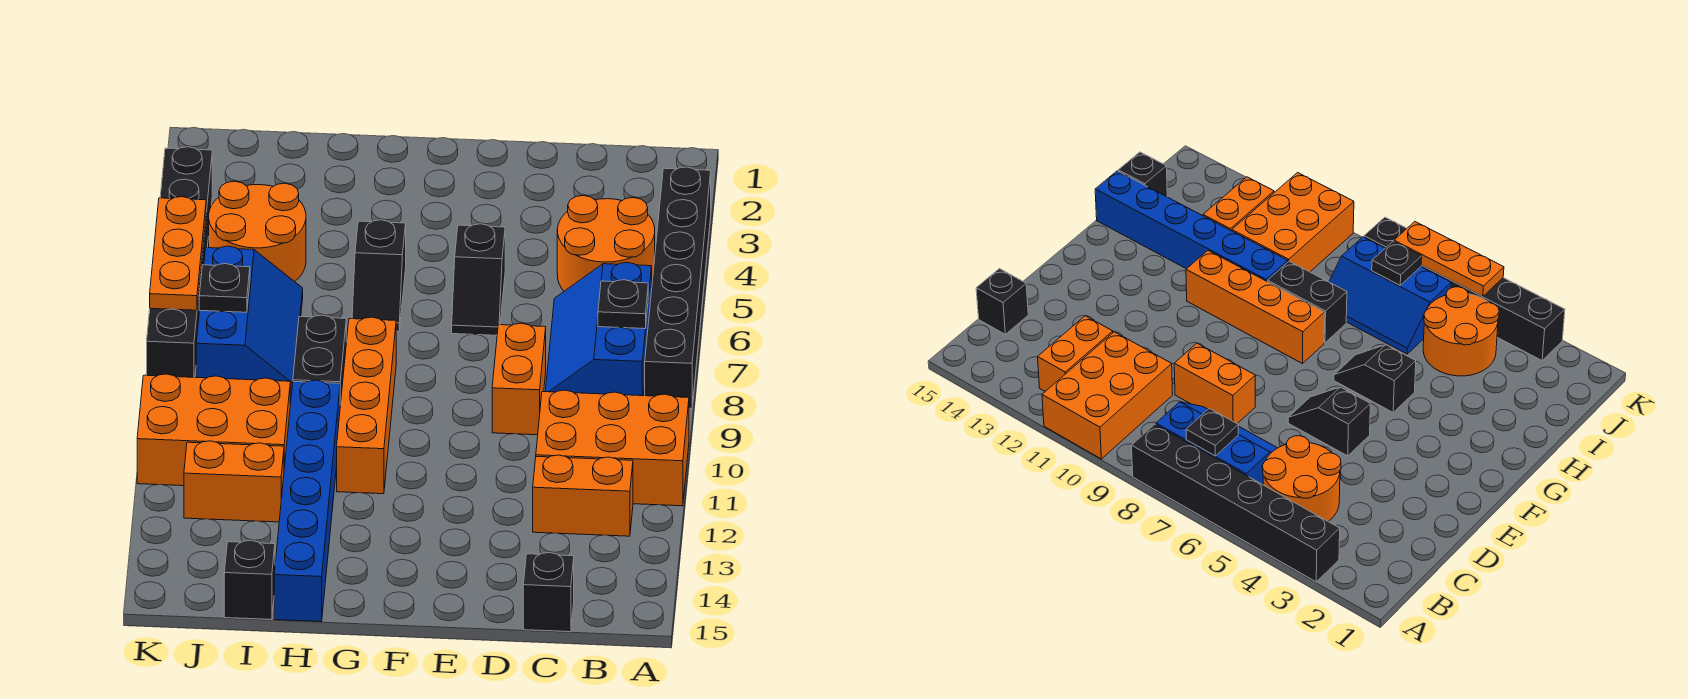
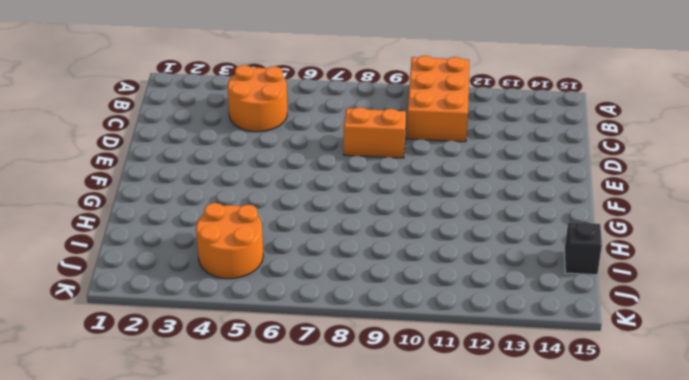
none -> black 1x6 brick [645,167,711,408]
none -> blue 2x3 slope [545,262,652,396]
none -> orange 1x2 brick [533,455,633,536]

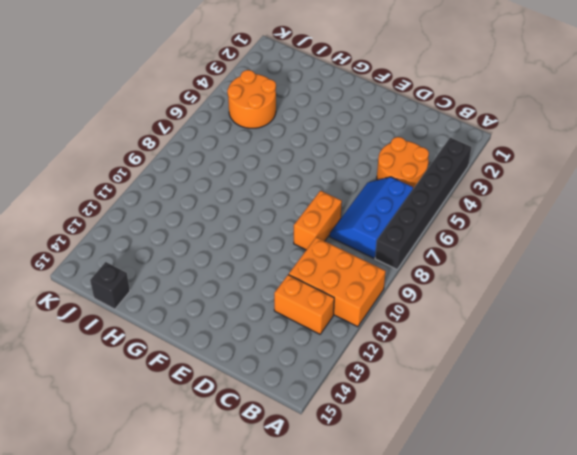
none -> black 1x1 brick [523,553,574,632]
none -> black 1x2 slope [452,224,505,335]
none -> black 1x2 slope [352,220,406,331]

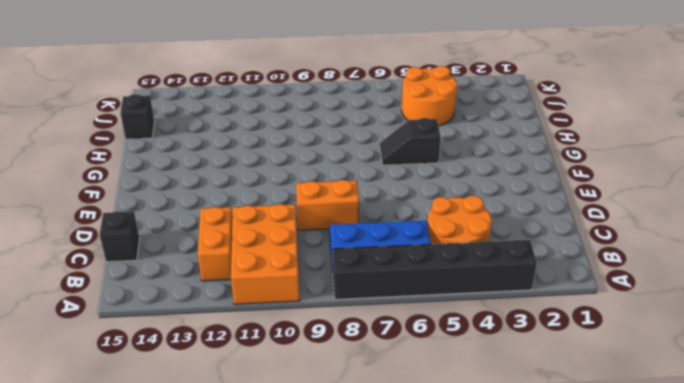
none -> black 1x2 slope [452,224,505,335]
none -> orange 1x4 brick [337,317,396,494]
none -> black 1x2 brick [293,315,346,405]

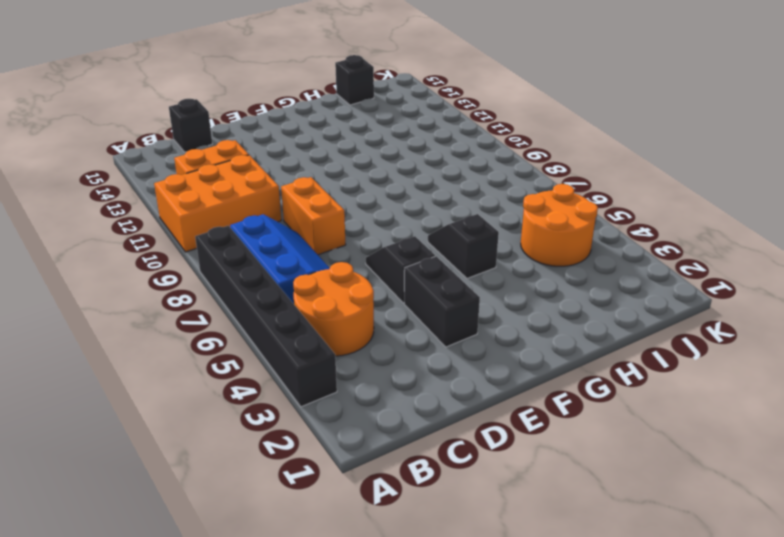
black 1x2 brick [404,256,480,347] -> black 1x2 brick moved to [293,315,346,405]
none -> orange 1x4 brick [337,317,396,494]
none -> blue 1x6 brick [274,380,340,622]
none -> blue 2x3 slope [196,246,303,392]

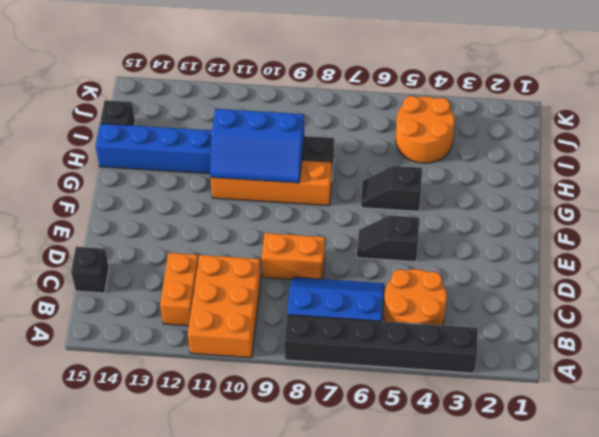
blue 2x3 slope [210,109,304,183] -> blue 2x3 slope moved to [196,246,303,392]
none -> orange 2x3 brick [137,374,290,486]
none -> orange 1x2 brick [184,441,284,522]
none -> black 1x6 brick [147,147,212,377]

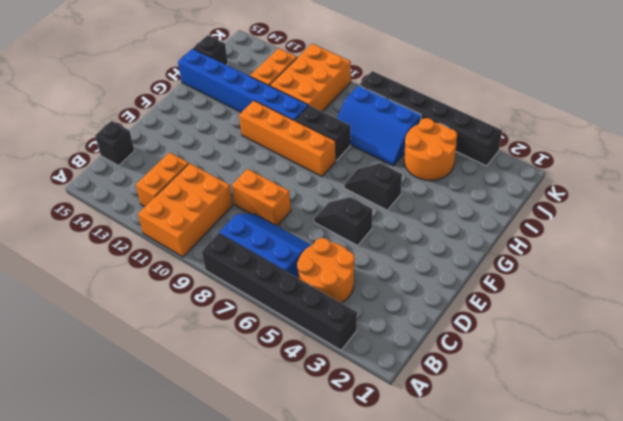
none -> black 1x1 plate [598,280,648,329]
none -> black 1x1 plate [199,264,250,312]
none -> orange 1x3 plate [150,197,206,310]

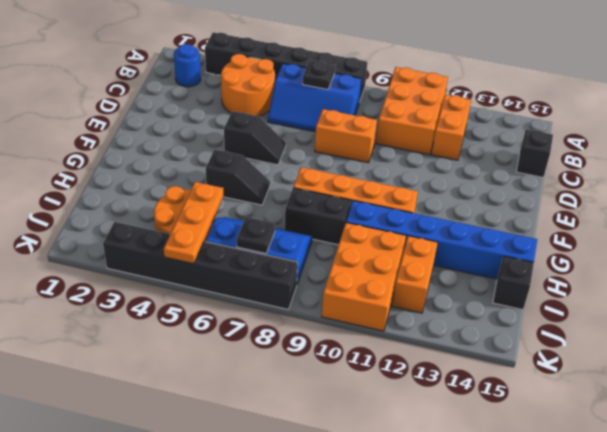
blue 1x1 round brick [174,44,201,87] -> none
orange 1x3 plate [164,182,223,264] -> orange 1x3 plate turned to [150,197,206,310]

